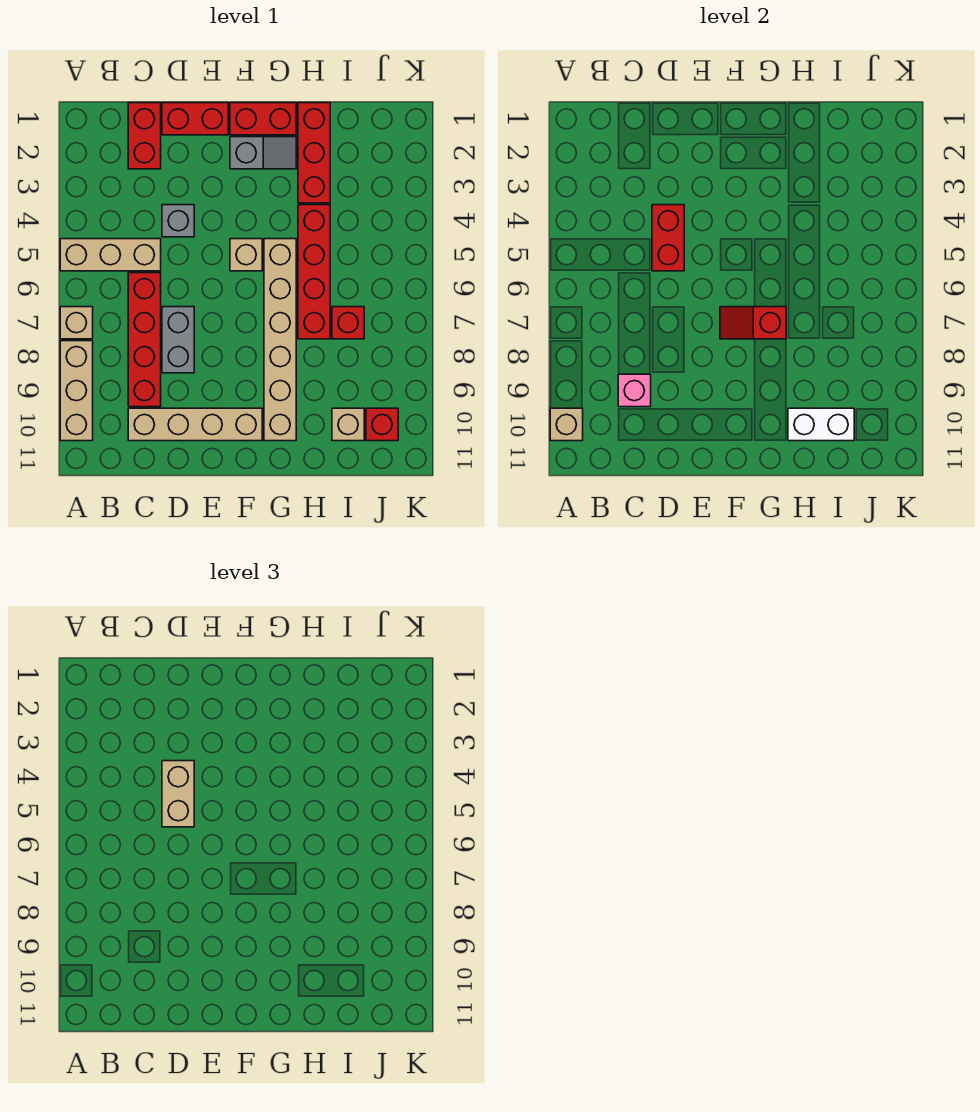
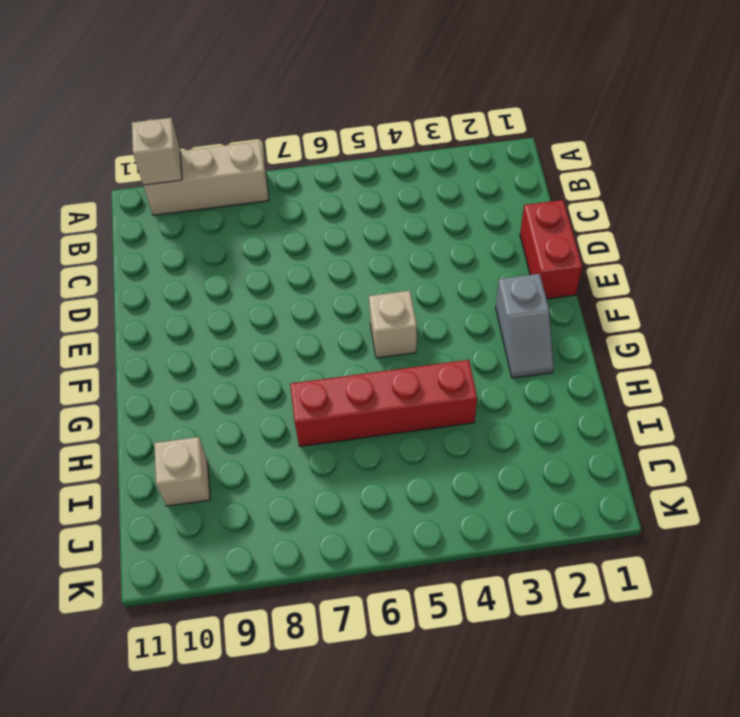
none -> tan 1x3 brick [60,239,161,271]
none -> tan 1x1 brick [60,307,93,339]
none -> red 1x2 brick [128,103,161,169]

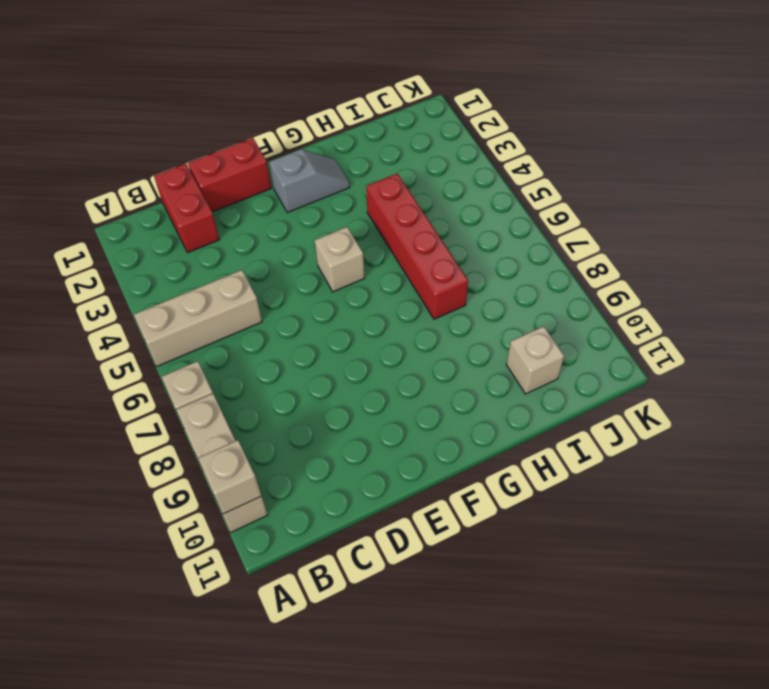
none -> red 1x4 brick [128,273,161,407]
none -> tan 1x4 brick [128,408,262,441]
none -> grey 1x1 brick [162,205,194,237]

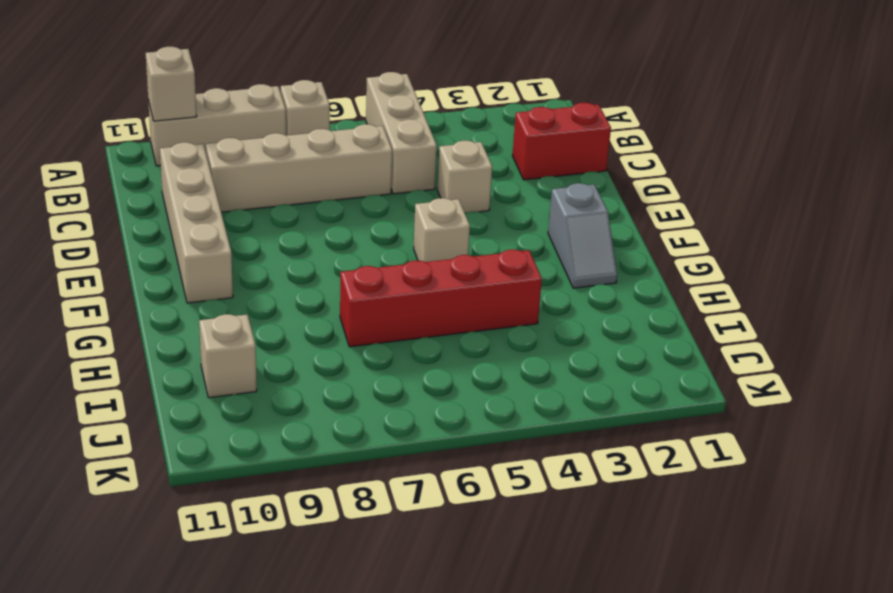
tan 1x4 brick [206,124,392,212] -> red 1x4 brick [128,273,161,407]
tan 1x1 brick [437,141,492,213] -> grey 1x1 brick [162,205,194,237]
none -> red 1x2 brick [162,103,228,135]
none -> grey 1x2 brick [162,307,194,373]
none -> red 1x2 brick [230,103,296,135]

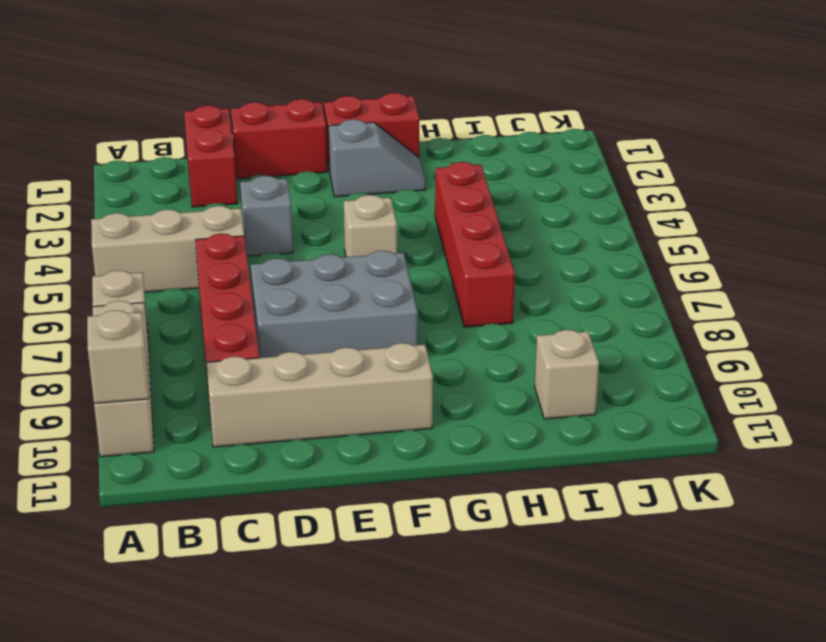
grey 2x3 brick [251,251,418,358] -> grey 1x2 brick [162,307,194,373]
none -> tan 1x6 brick [264,239,296,441]
none -> red 1x3 brick [298,103,330,203]
none -> red 1x1 brick [332,307,364,339]

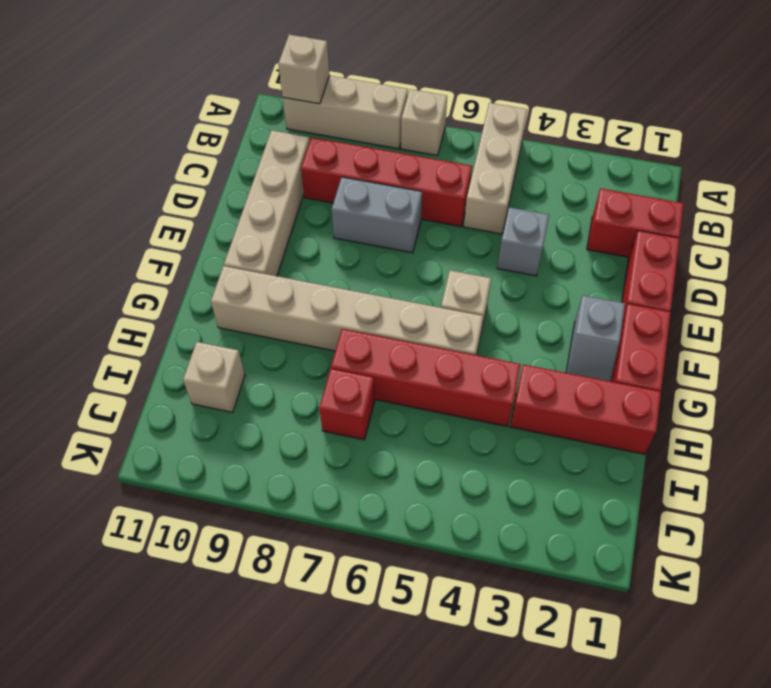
none -> red 1x1 brick [366,408,398,441]
none -> pink 1x1 brick [618,374,651,407]
none -> red 1x2 brick [652,205,684,271]

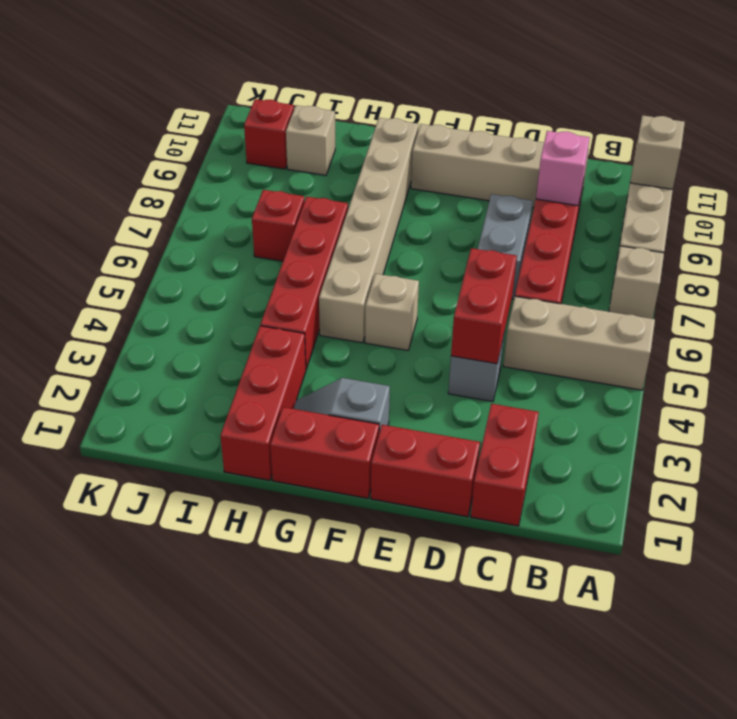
none -> red 1x2 slope [720,307,786,339]
none -> white 1x2 brick [788,408,854,441]
none -> tan 1x2 brick [162,761,194,827]

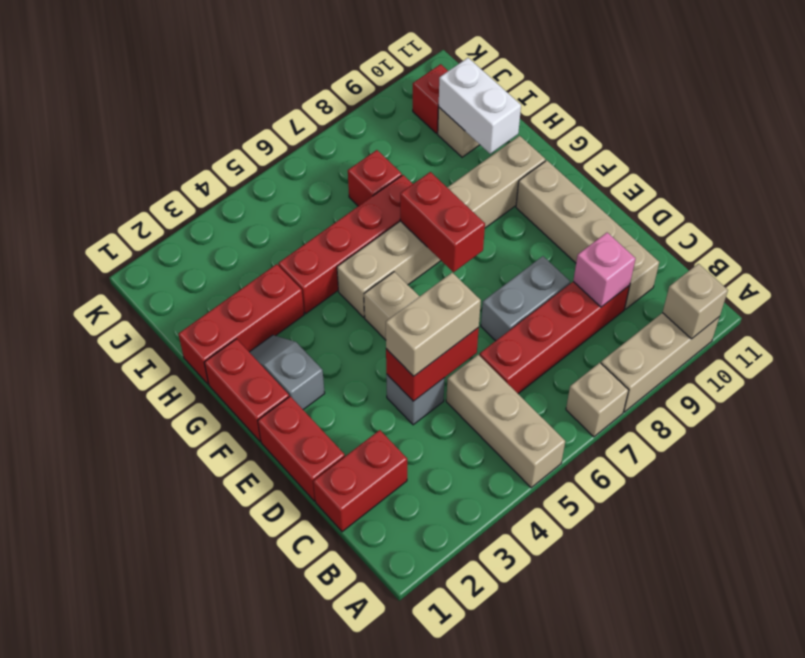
red 1x2 brick [400,172,485,272] -> red 1x2 slope [720,307,786,339]

